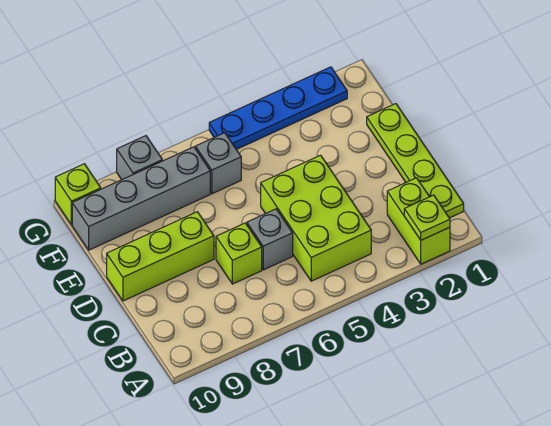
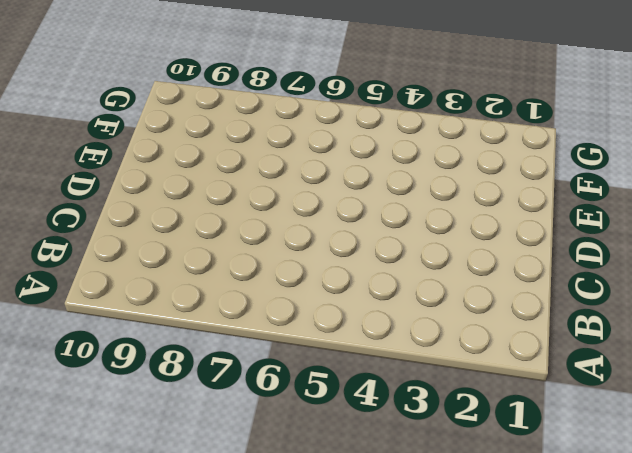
none -> lime 1x2 brick [387,178,450,264]
none -> lime 1x4 plate [367,104,464,218]
none -> lime 2x3 brick [261,155,371,281]

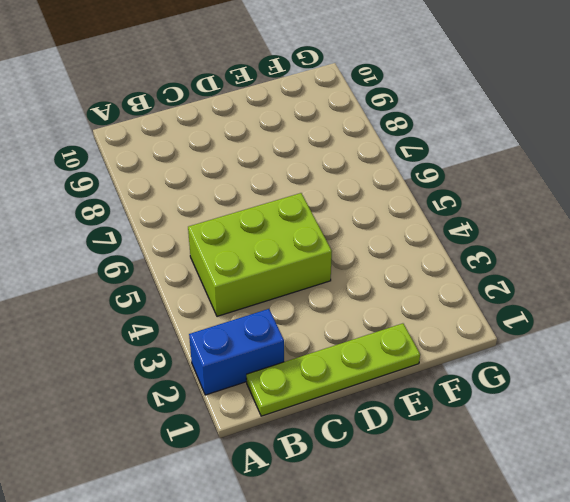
blue 1x2 brick [189,309,284,395] -> lime 1x2 brick [387,178,450,264]
none -> grey 1x1 brick [247,209,293,270]
none -> lime 1x1 brick [216,223,262,284]
none -> lime 1x3 brick [107,212,214,301]

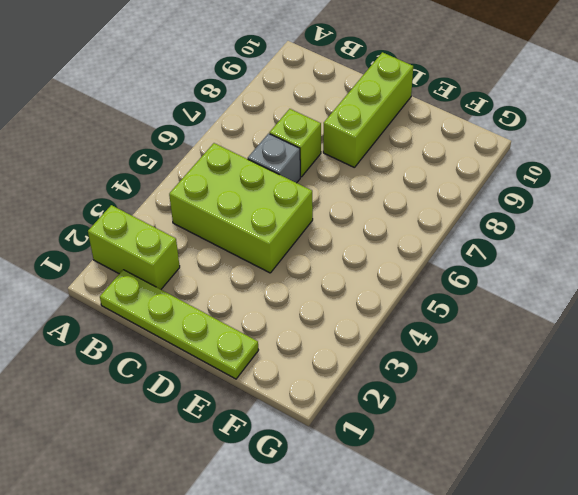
none -> grey 1x1 brick [196,133,241,194]
none -> grey 1x4 brick [72,147,210,250]
none -> blue 1x4 plate [209,67,347,149]

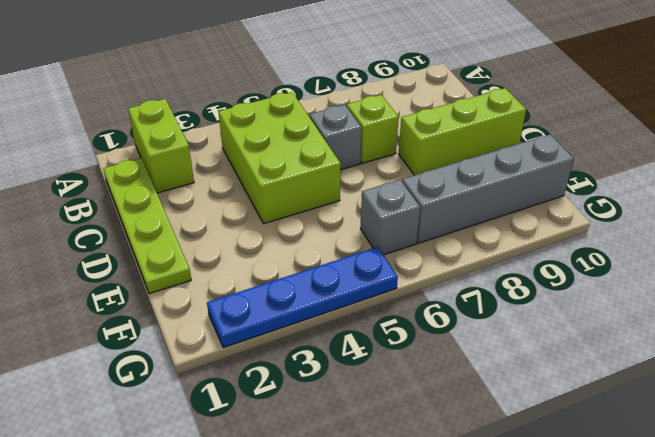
none -> grey 1x1 brick [117,136,162,180]
none -> lime 1x1 brick [55,164,101,225]
none -> lime 1x1 plate [404,195,450,240]

